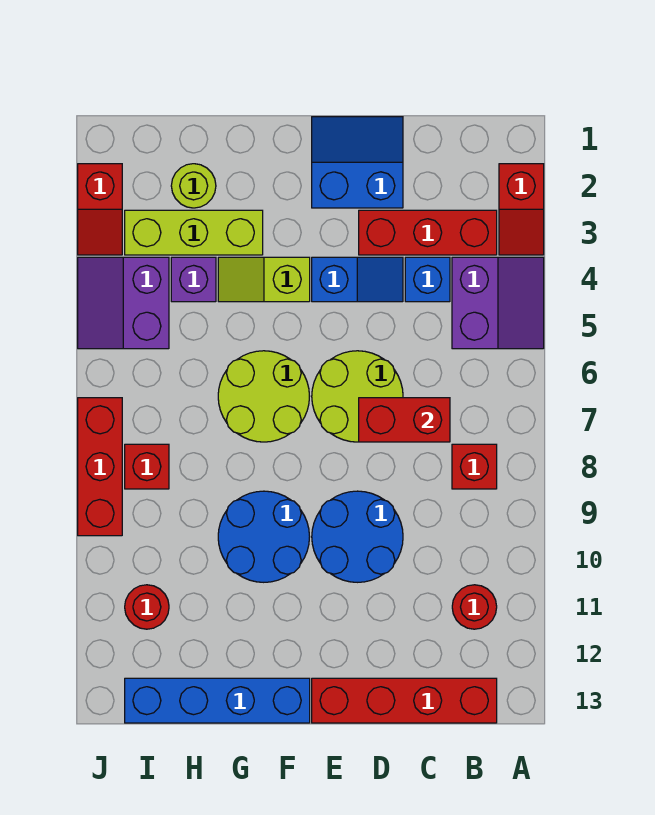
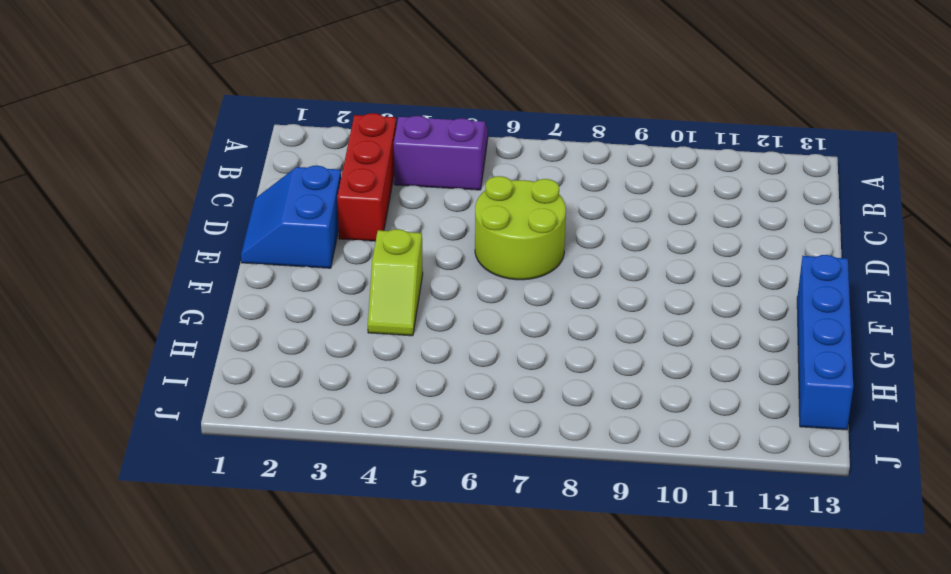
none -> red 1x2 slope [499,164,544,255]
none -> red 1x1 brick [452,444,497,489]
none -> red 1x1 round brick [452,585,497,629]

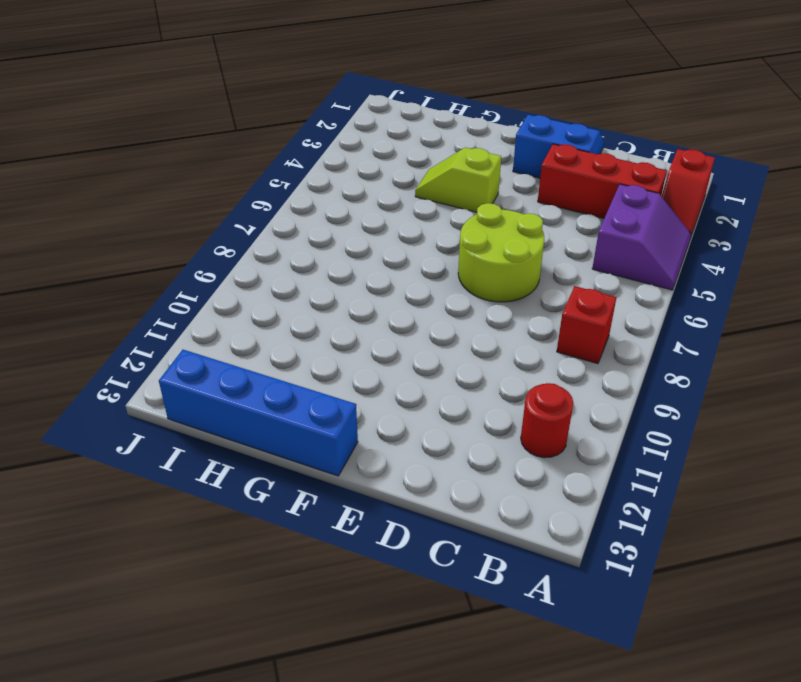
none -> red 1x4 brick [312,678,497,723]
none -> blue 1x1 brick [405,257,450,302]
none -> blue 1x2 slope [312,257,403,302]

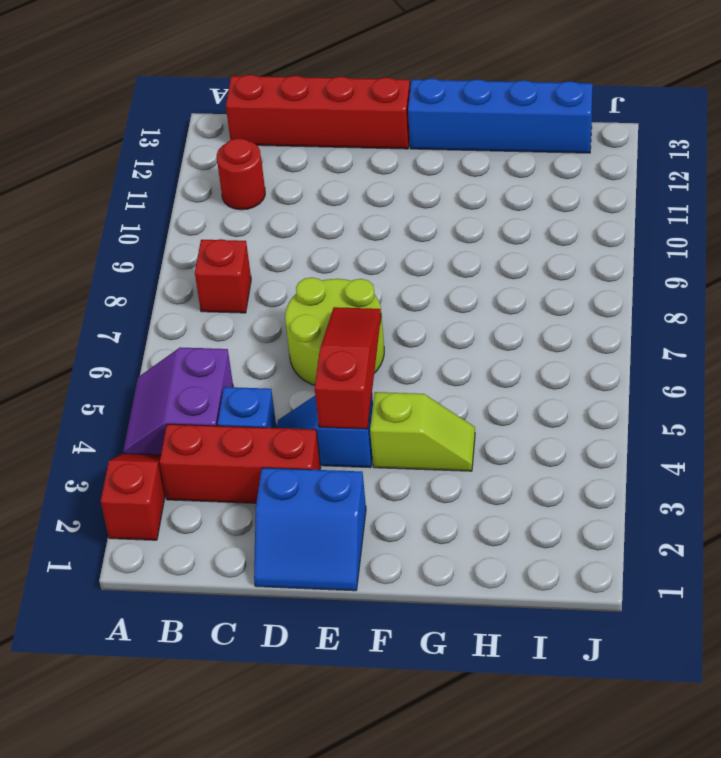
red 1x3 slope [315,307,381,429] -> none
none -> blue 2x2 round brick [312,491,403,582]
none -> lime 2x2 round brick [218,351,310,442]
none -> blue 2x2 round brick [218,491,310,582]

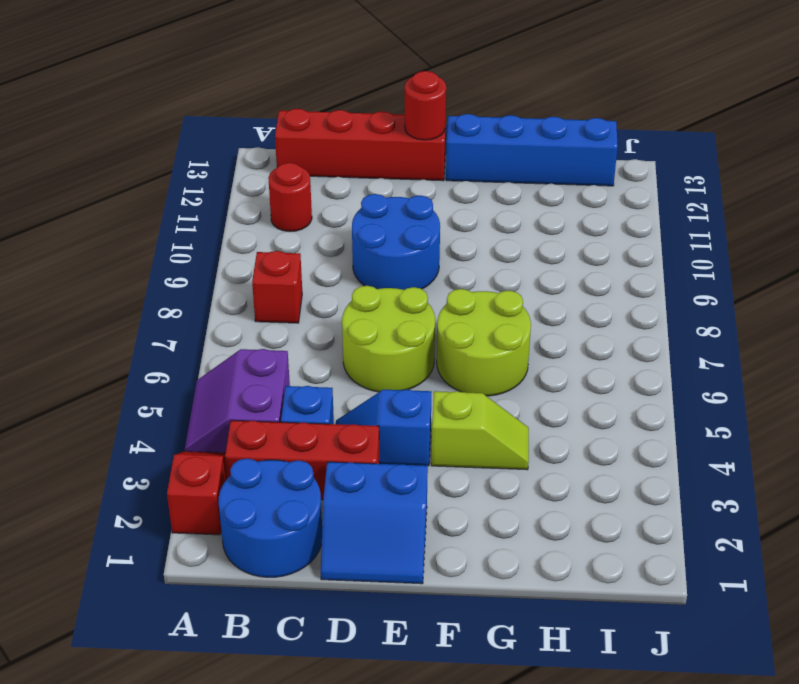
blue 2x2 round brick [218,458,322,577] -> blue 2x2 round brick moved to [218,491,310,582]
red 1x1 round brick [405,71,446,140] -> red 1x1 round brick moved to [125,585,169,629]
none -> lime 1x3 brick [125,210,263,255]
none -> lime 1x1 round brick [171,164,216,208]
none -> purple 1x1 brick [171,257,216,302]

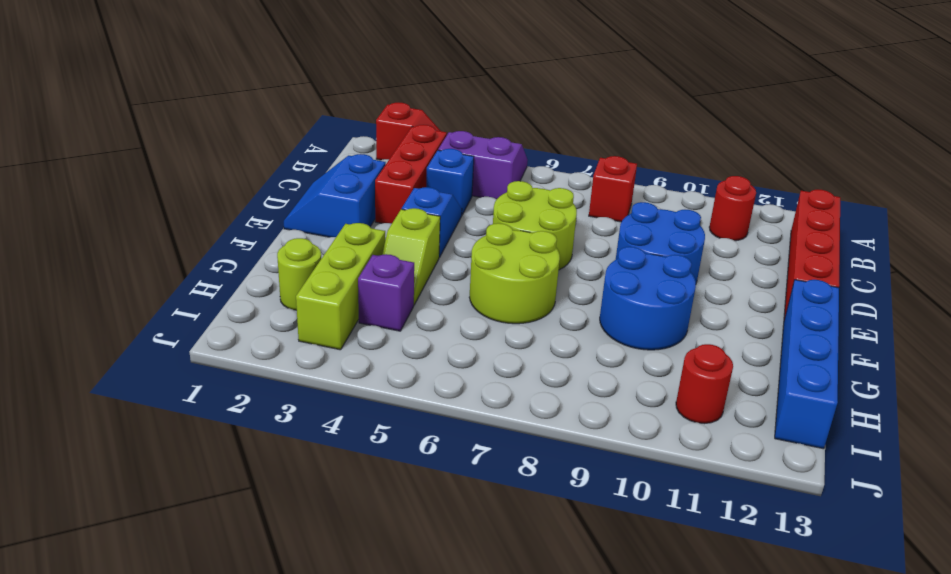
none -> purple 2x2 slope [78,257,169,349]
none -> red 1x1 brick [125,444,169,489]
none -> red 1x2 slope [78,164,122,255]

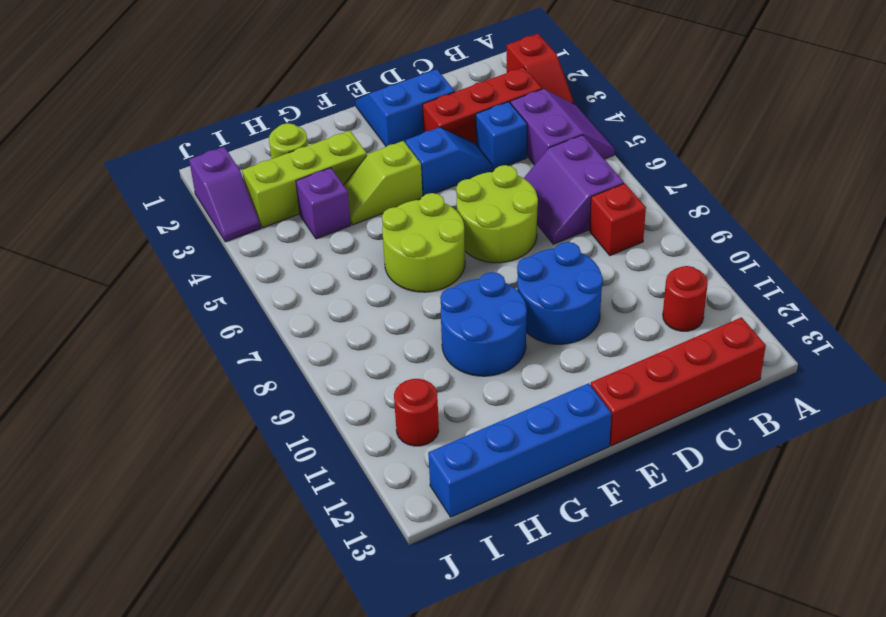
purple 2x2 slope [524,135,624,244] -> purple 2x2 slope moved to [78,257,169,349]
purple 1x2 slope [189,147,261,242] -> red 1x2 slope [78,164,122,255]
none -> red 1x1 brick [125,444,169,489]
none -> red 1x3 brick [78,398,122,536]
none -> red 1x2 brick [359,398,450,442]

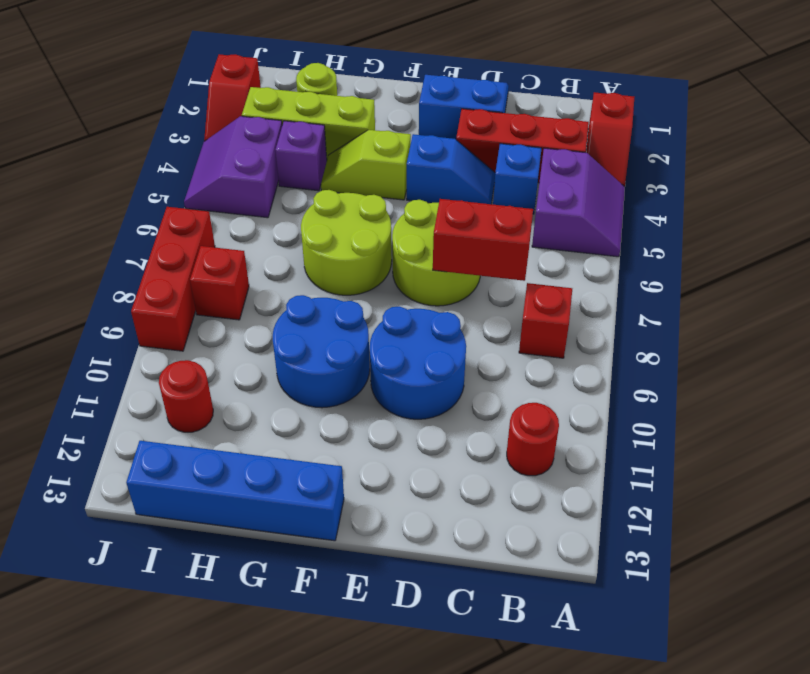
none -> red 1x4 brick [312,678,497,723]

